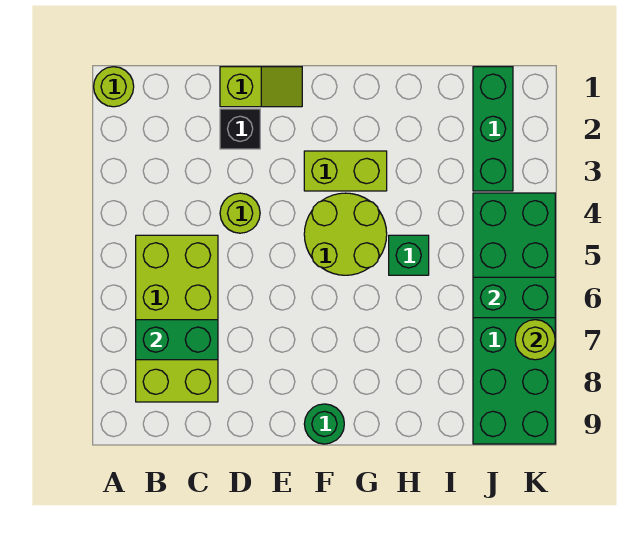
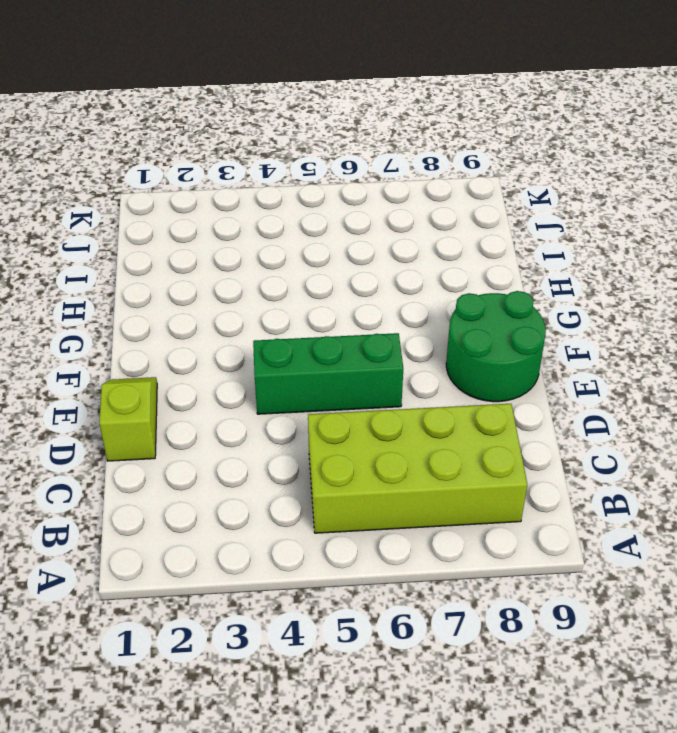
green 1x3 brick [253,333,403,414] -> green 1x3 brick moved to [473,67,513,191]
green 2x2 round brick [446,291,546,402] -> green 1x1 round brick [304,404,344,444]
none -> lime 1x1 round brick [94,67,134,107]
none -> black 1x1 brick [220,109,260,149]
none -> lime 1x1 round brick [220,193,260,233]

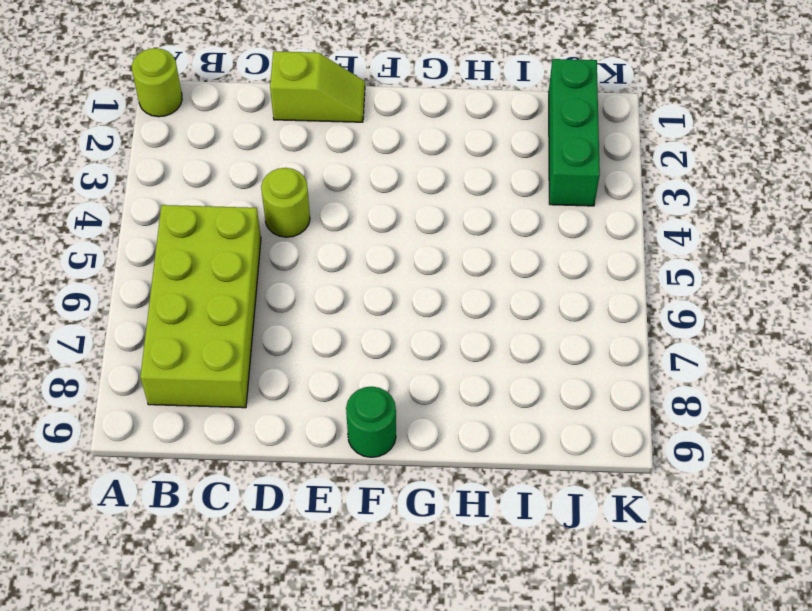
none -> black 1x1 brick [220,109,260,149]
none -> lime 1x2 brick [304,151,387,191]
none -> lime 2x2 round brick [304,193,387,275]

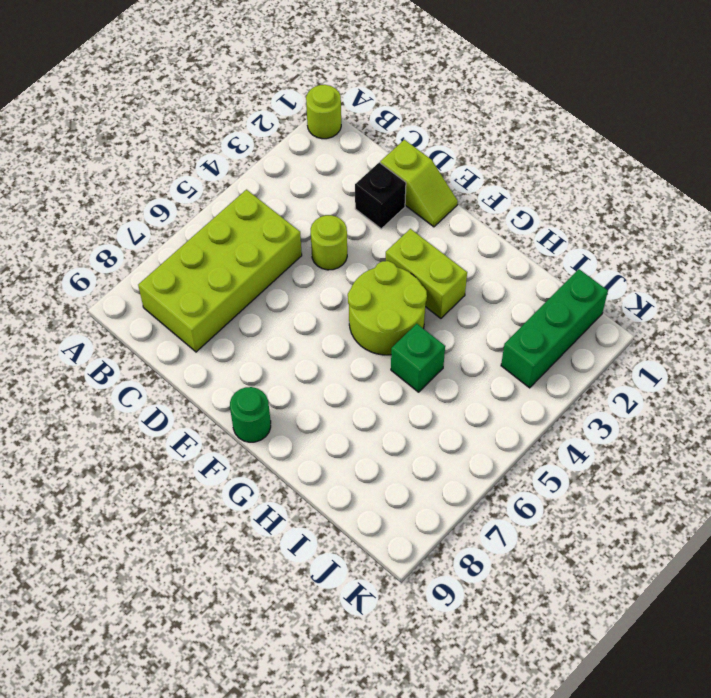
none -> green 2x6 brick [473,193,555,444]
none -> green 1x2 brick [136,320,218,360]
none -> green 1x2 brick [473,277,555,318]

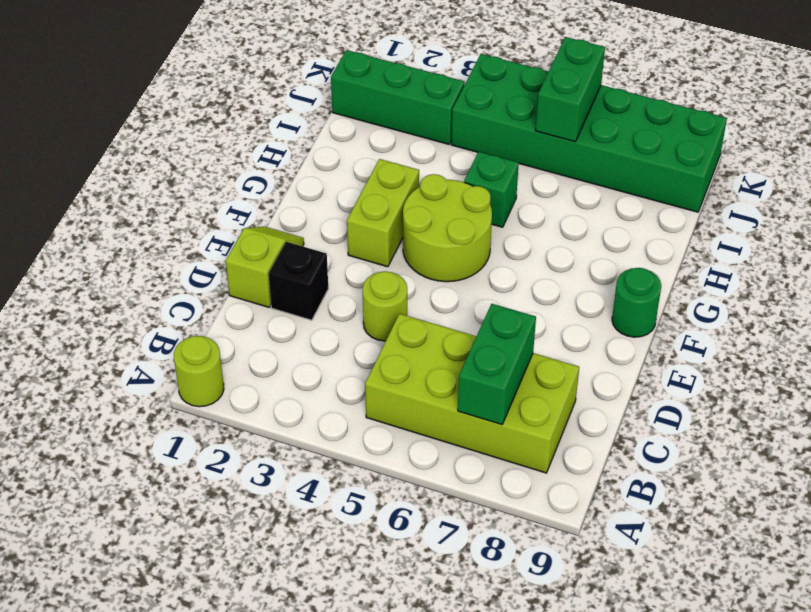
none -> lime 1x1 round brick [515,320,555,360]

